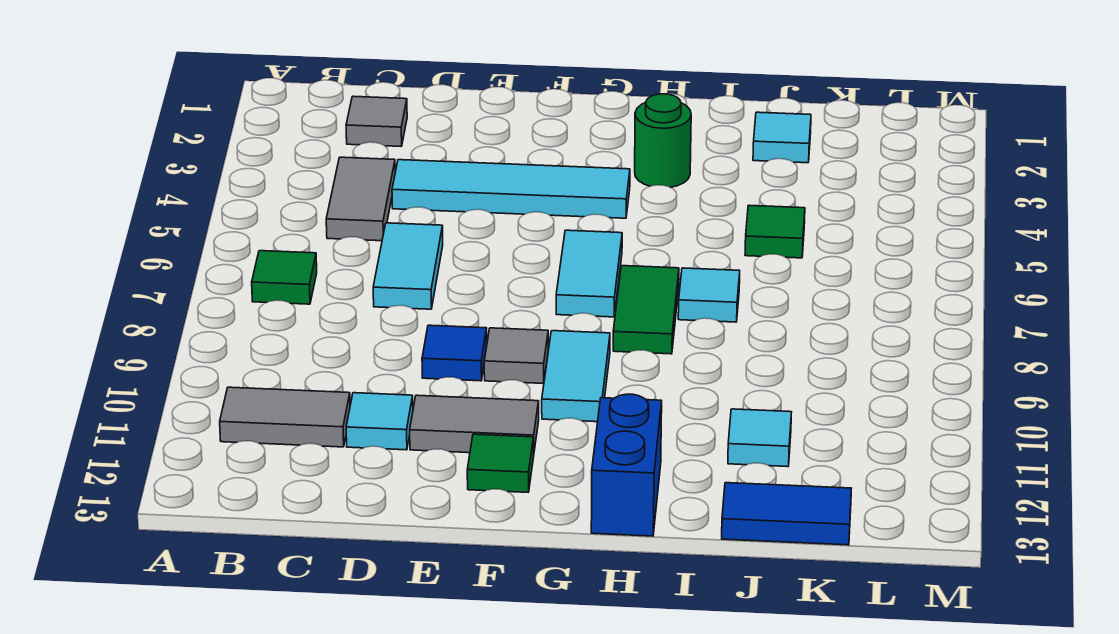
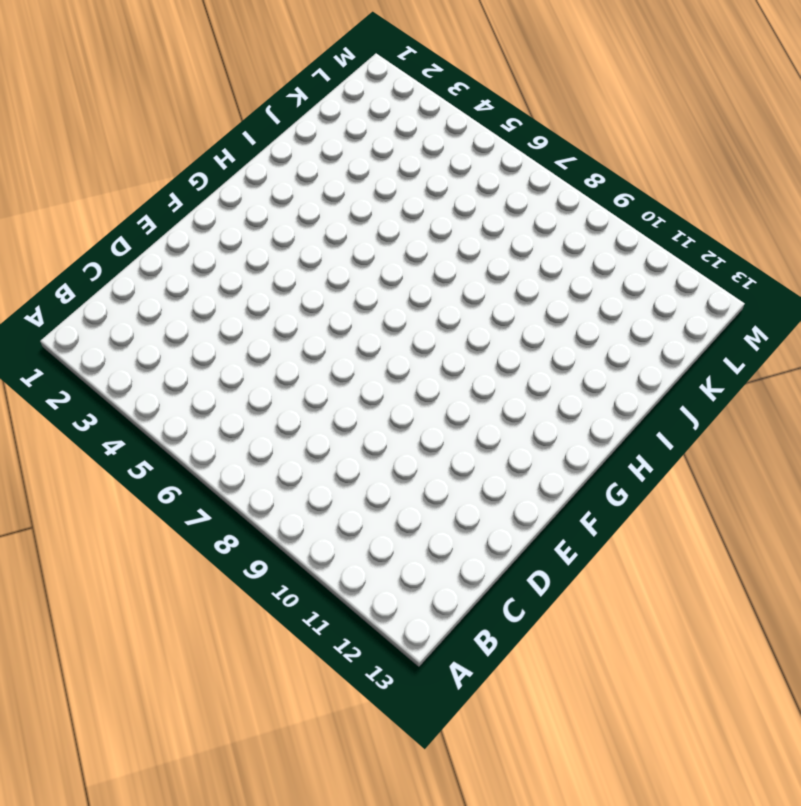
none -> green 1x1 tile [252,251,317,304]
none -> grey 1x2 tile [220,387,350,447]
none -> grey 1x1 tile [346,96,407,146]

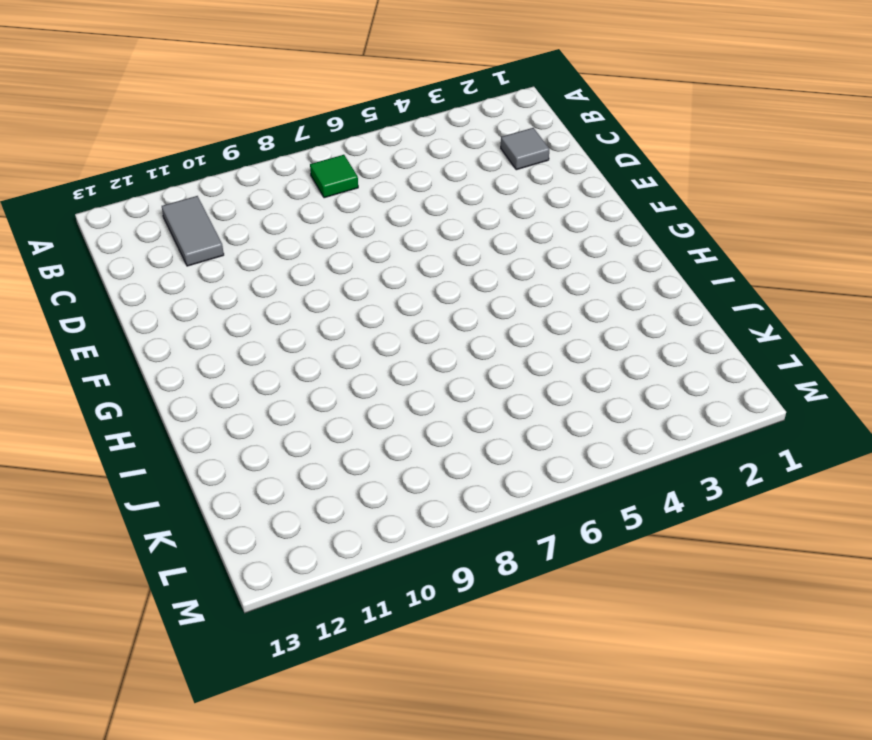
none -> grey 1x2 tile [326,157,395,241]
none -> cyan 1x4 tile [392,160,630,218]
none -> cyan 1x2 tile [373,223,443,309]

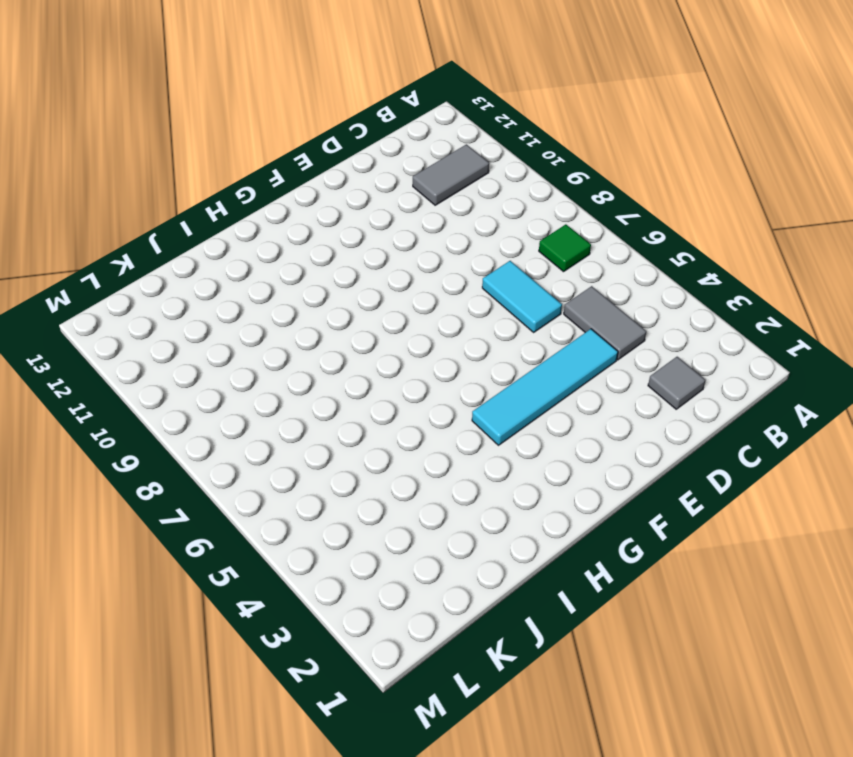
none -> cyan 1x1 tile [346,393,413,450]
none -> blue 1x1 tile [422,325,487,381]
none -> grey 1x2 tile [410,395,539,453]

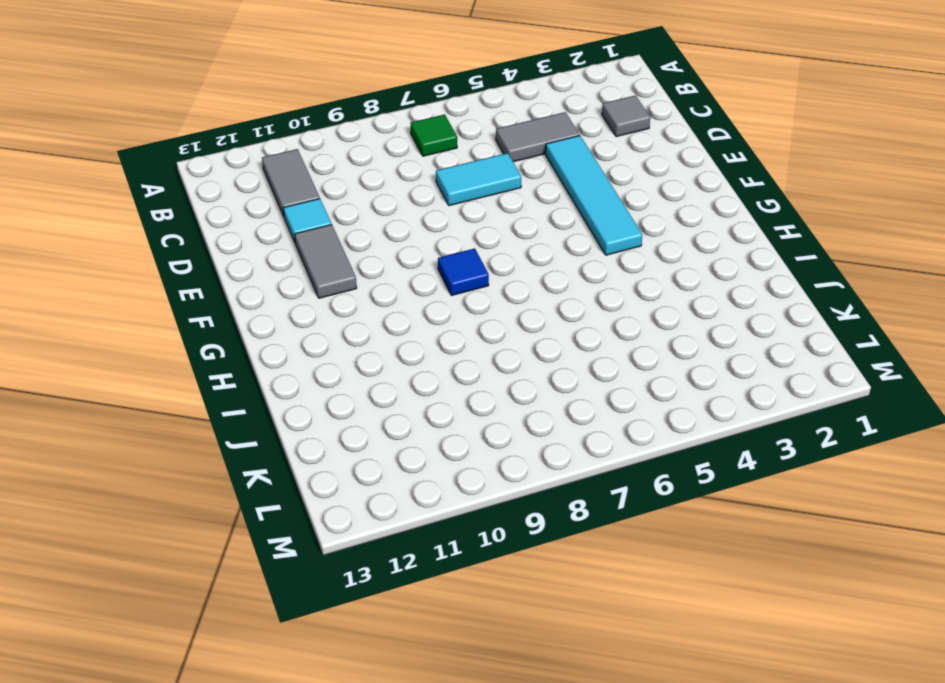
blue 1x1 tile [438,249,489,296] -> blue 1x1 tile moved to [422,325,487,381]
none -> grey 1x1 tile [484,328,548,383]
none -> green 1x1 tile [467,434,534,492]
none -> cyan 1x2 tile [556,230,622,317]

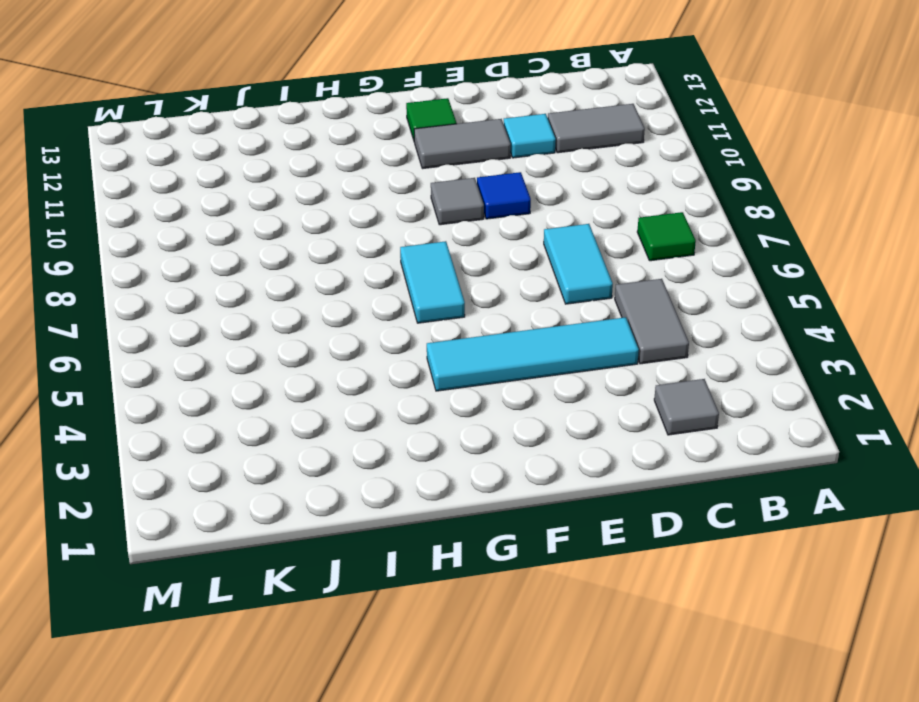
none -> cyan 1x2 tile [542,331,610,422]
none -> green 1x1 round brick [635,94,691,187]
none -> green 1x2 tile [613,266,679,354]

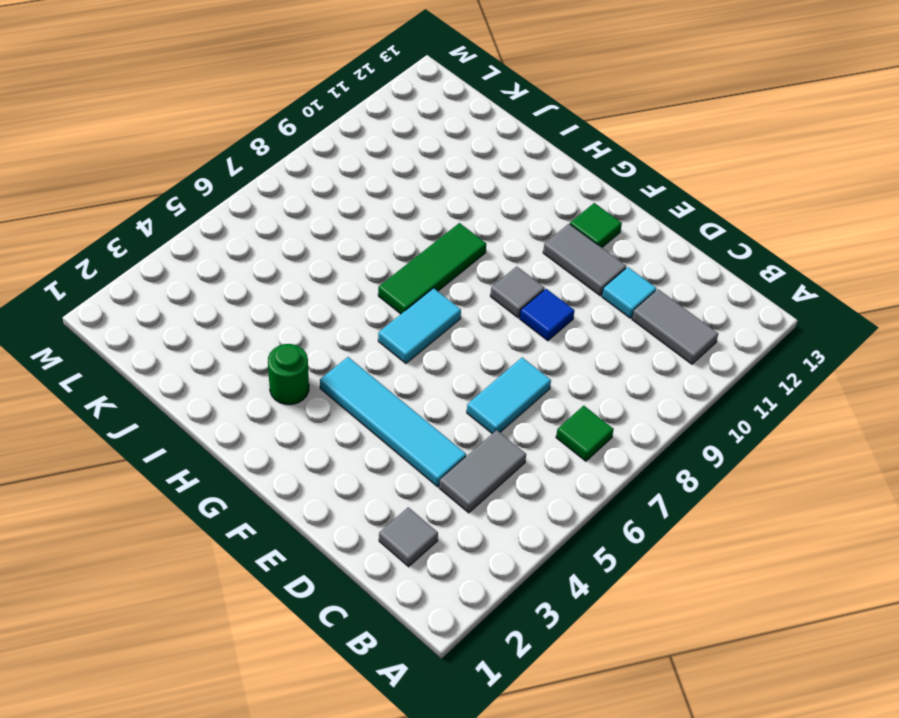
green 1x3 tile [378,223,486,314] -> green 1x2 tile [613,266,679,354]
none -> cyan 1x2 tile [542,331,610,422]
none -> blue 1x2 brick [591,394,662,536]
none -> cyan 1x1 tile [678,268,740,322]

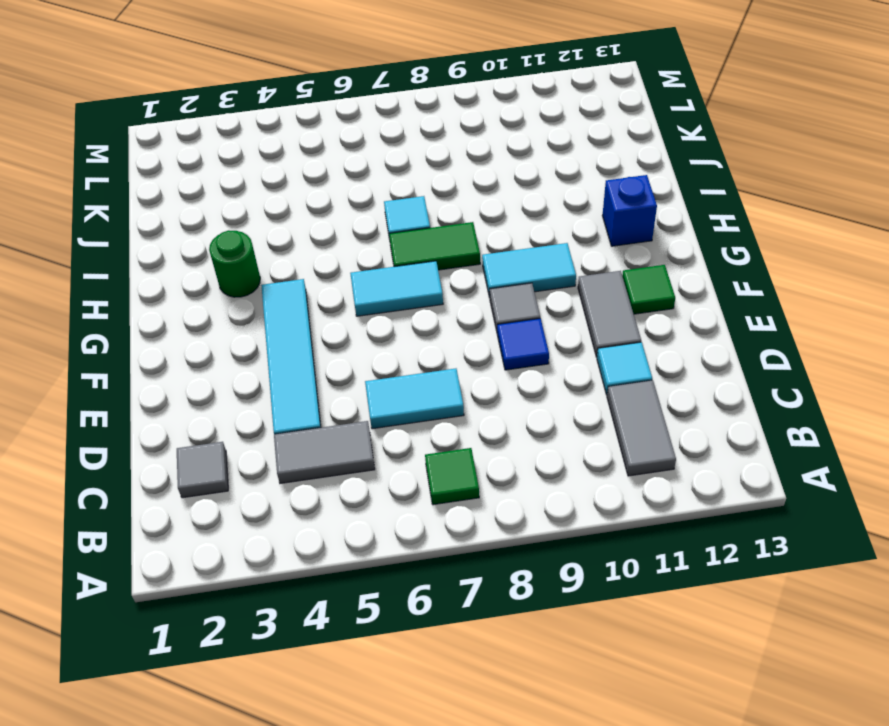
blue 1x1 brick [602,175,657,246] -> blue 1x2 brick [591,394,662,536]
none -> cyan 1x1 tile [753,112,811,163]
none -> green 1x1 tile [745,205,805,258]
none -> cyan 1x1 tile [728,409,792,467]

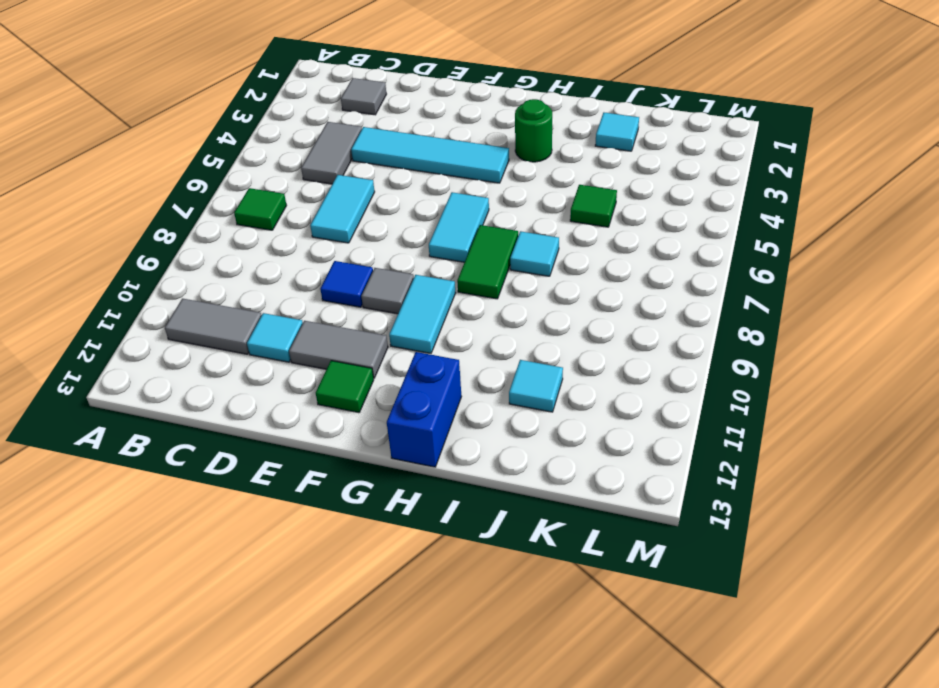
none -> blue 1x2 tile [722,483,852,545]

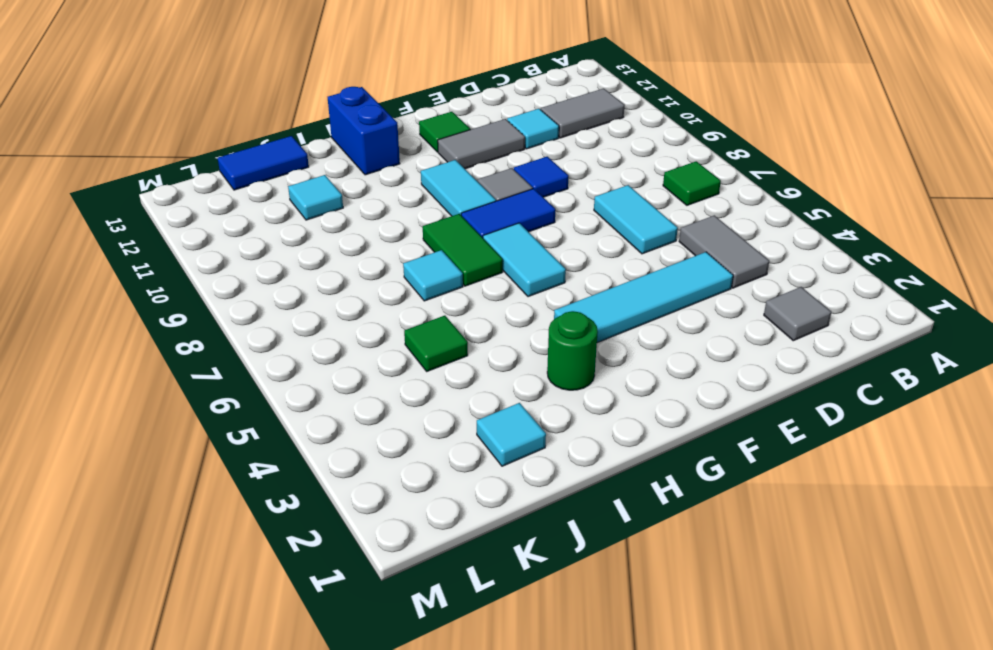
blue 1x2 tile [461,189,555,238] -> none

